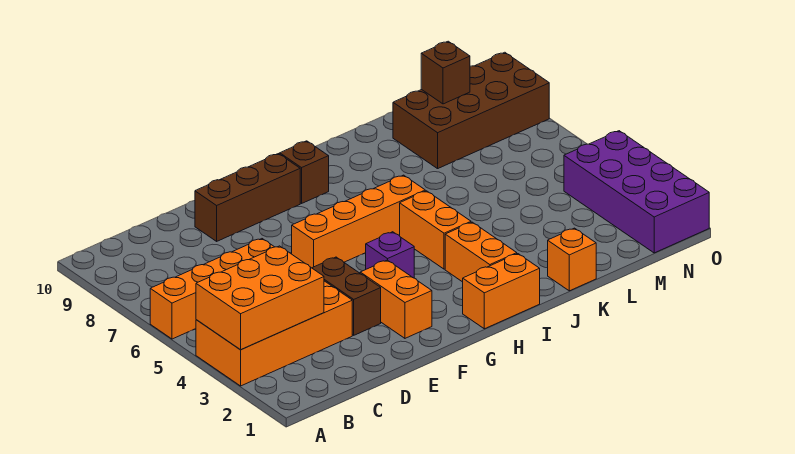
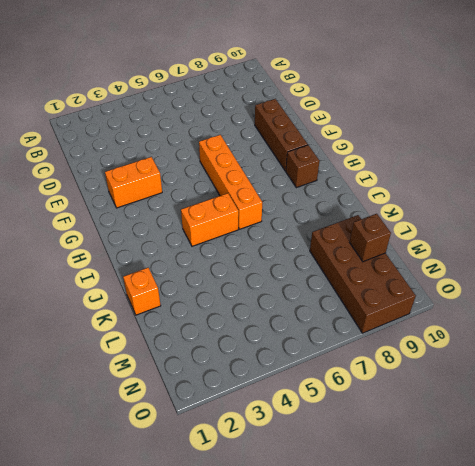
none -> orange 2x4 brick [196,281,352,386]
none -> orange 1x4 brick [150,239,274,339]
none -> brown 1x2 brick [312,257,381,335]

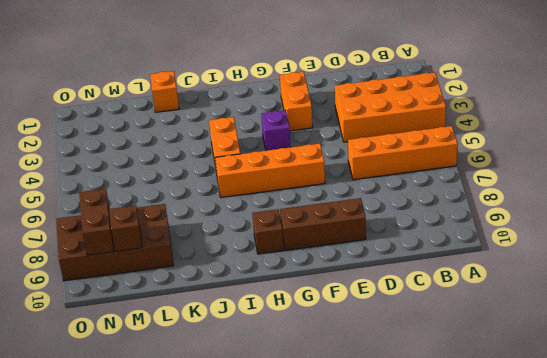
brown 1x2 brick [79,189,114,255] -> brown 1x2 brick moved to [312,257,381,335]
none -> orange 1x2 brick [463,254,540,329]
none -> orange 1x2 brick [445,222,517,282]
none -> purple 2x4 brick [564,131,709,253]

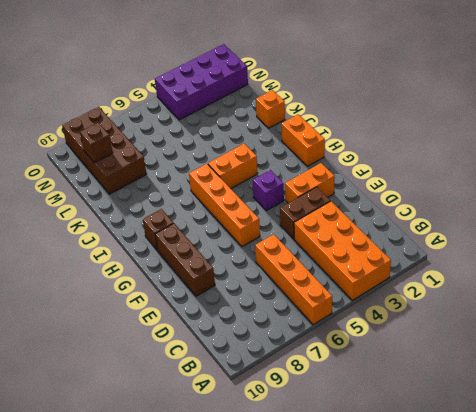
none -> orange 1x2 brick [445,222,517,282]
none -> orange 2x3 brick [196,246,324,350]

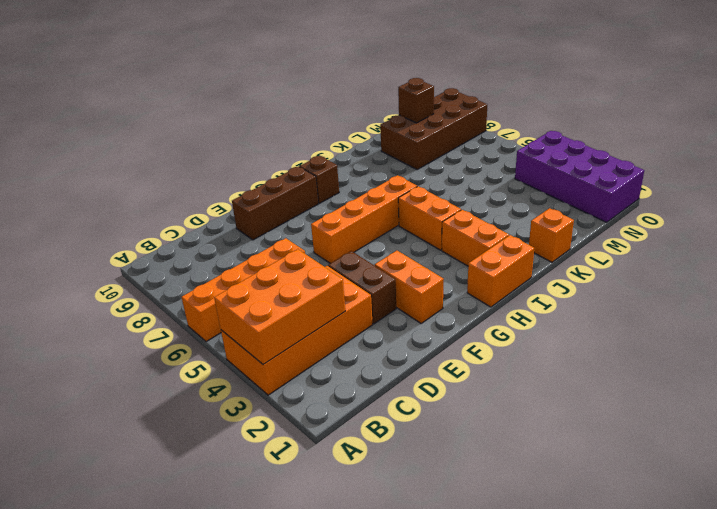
none -> purple 1x1 brick [366,232,414,278]

